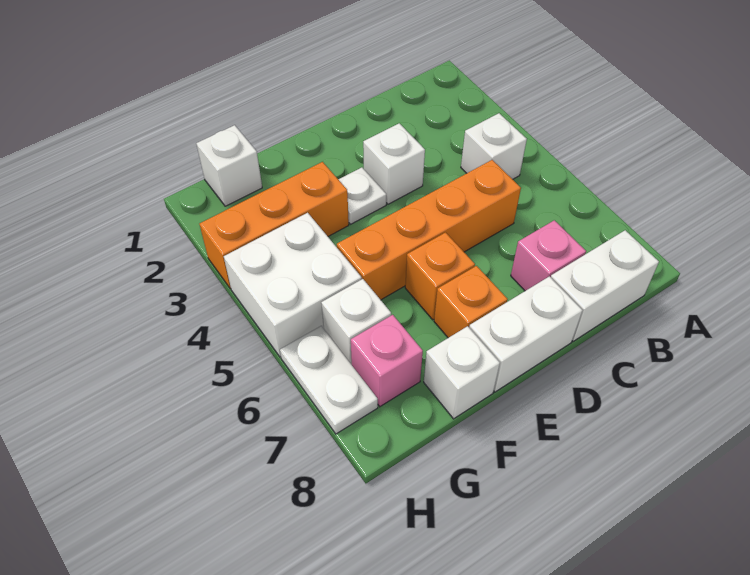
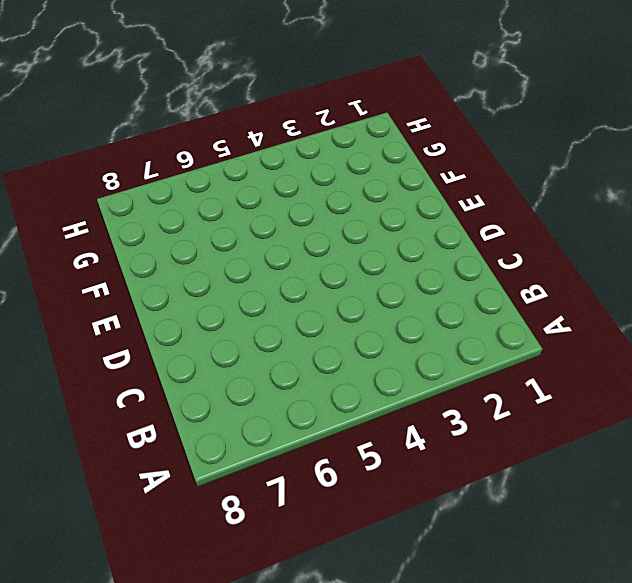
none -> white 1x1 brick [461,113,527,179]
none -> white 1x2 brick [551,230,659,341]
none -> orange 1x4 brick [337,160,521,300]

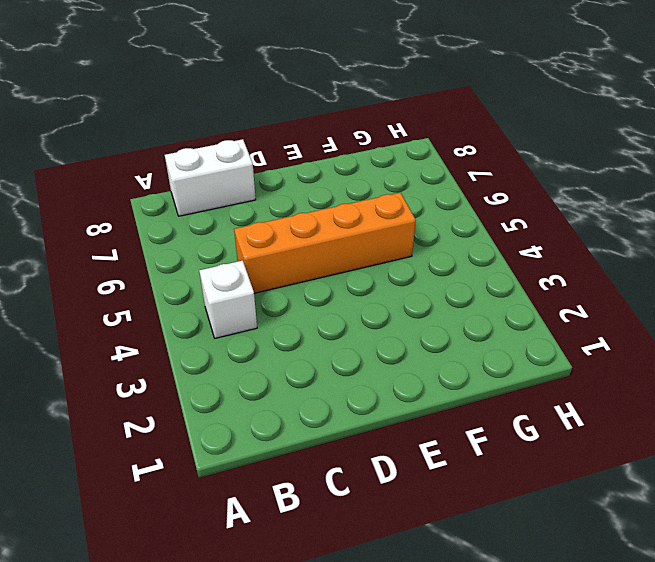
none -> pink 1x1 brick [511,220,586,291]
none -> white 1x1 brick [363,123,425,204]
none -> white 1x2 brick [469,276,582,392]

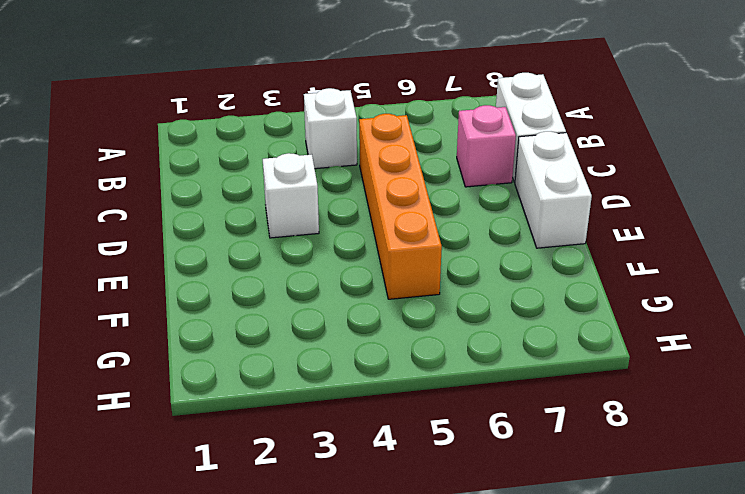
none -> white 1x1 plate [338,167,386,224]
none -> orange 1x1 brick [405,233,475,320]
none -> orange 1x1 brick [434,266,508,338]

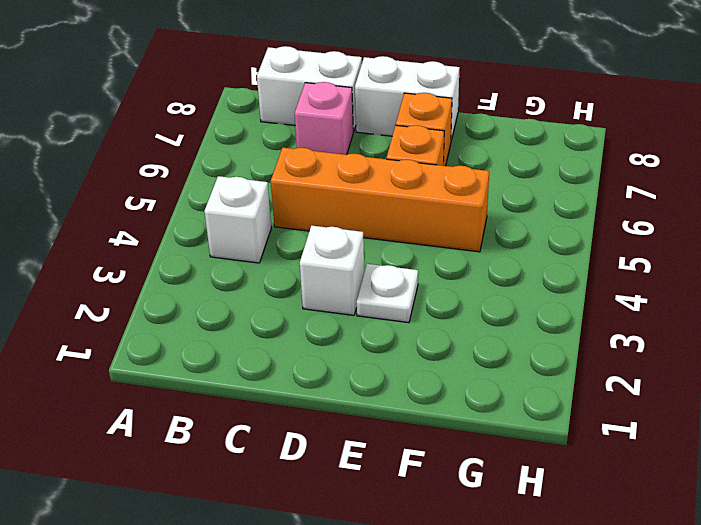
none -> orange 1x3 brick [200,162,349,289]
none -> white 1x1 brick [424,326,500,419]
none -> white 1x1 brick [196,125,262,206]

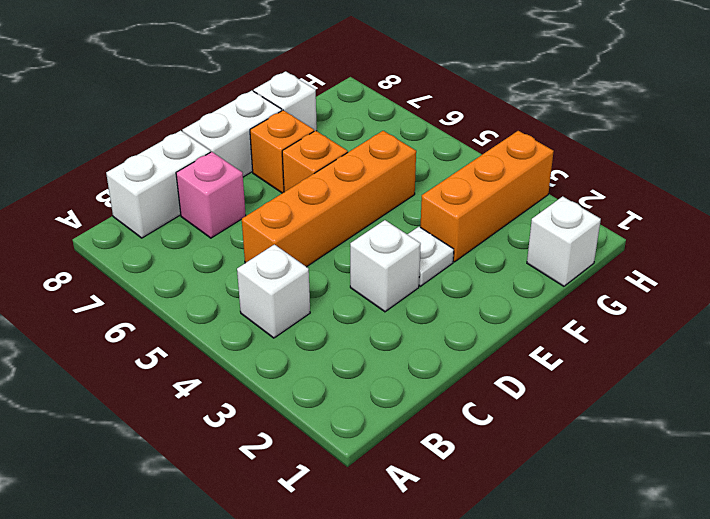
none -> white 2x2 brick [224,213,362,357]
none -> white 1x1 brick [321,279,391,365]
none -> pink 1x1 brick [351,315,423,406]

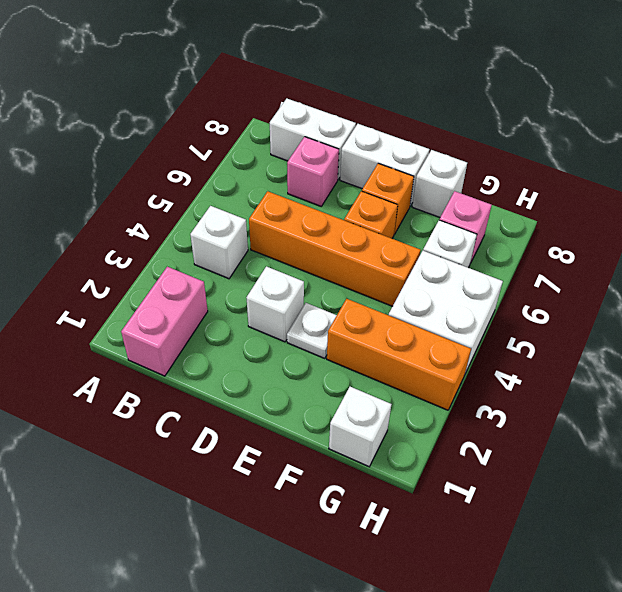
pink 1x2 brick [121,267,208,376] -> none
none -> white 1x2 plate [280,326,378,434]

